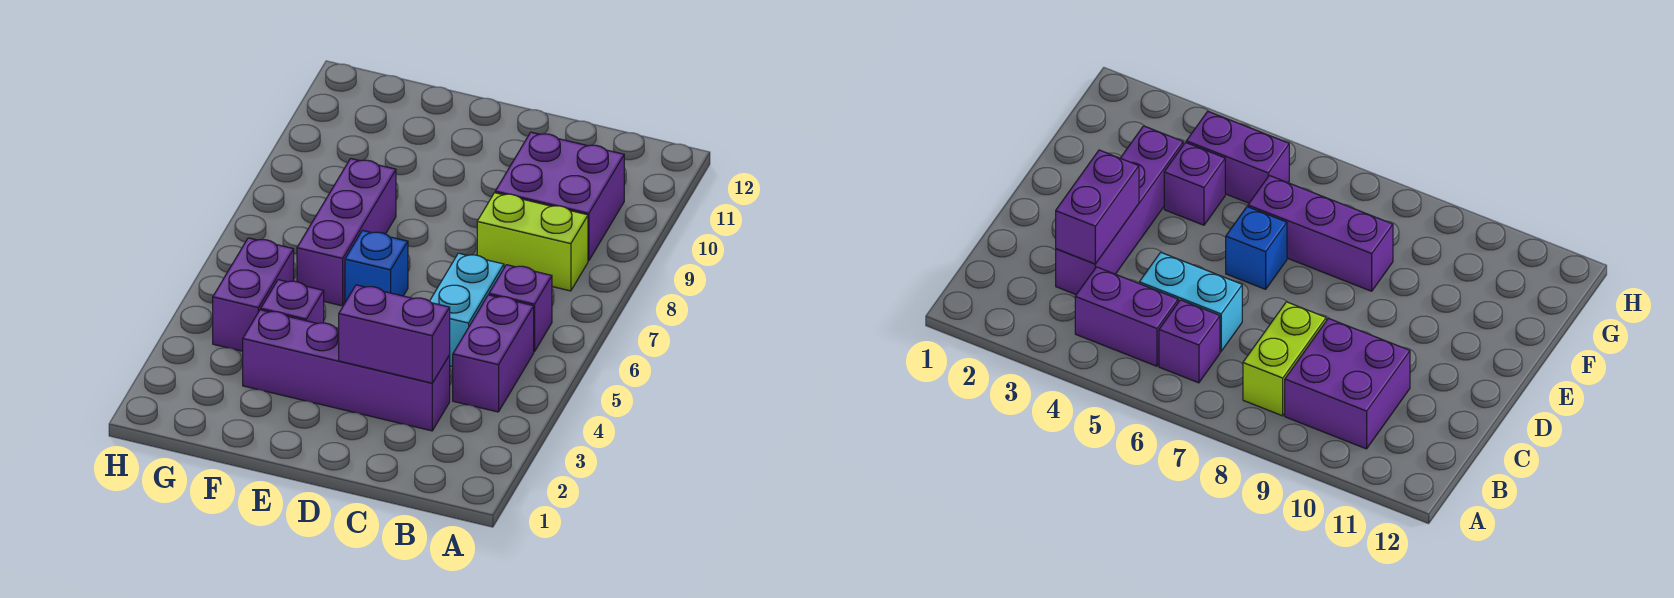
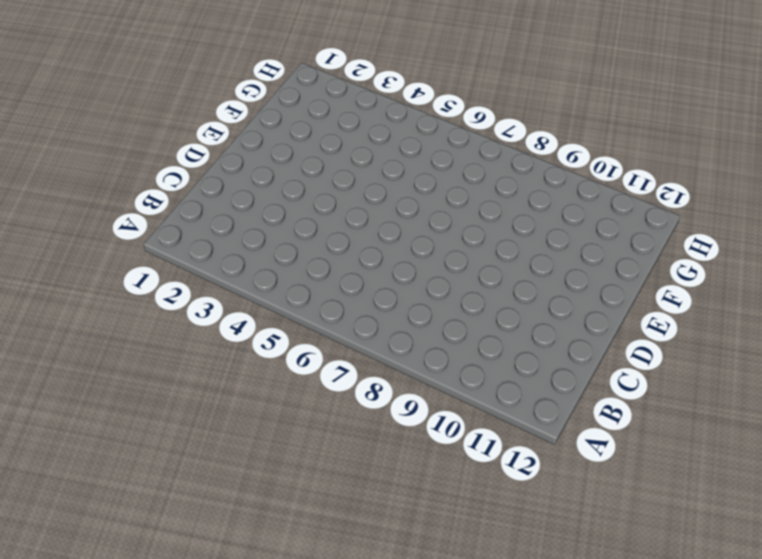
none -> purple 1x2 brick [453,295,534,412]
none -> purple 1x1 brick [489,265,552,351]

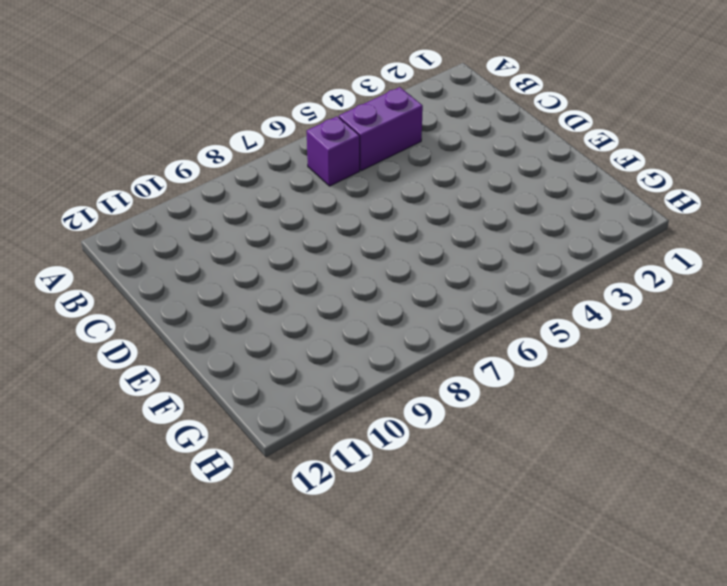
none -> lime 1x2 brick [477,193,588,291]
none -> purple 2x2 brick [495,132,624,261]

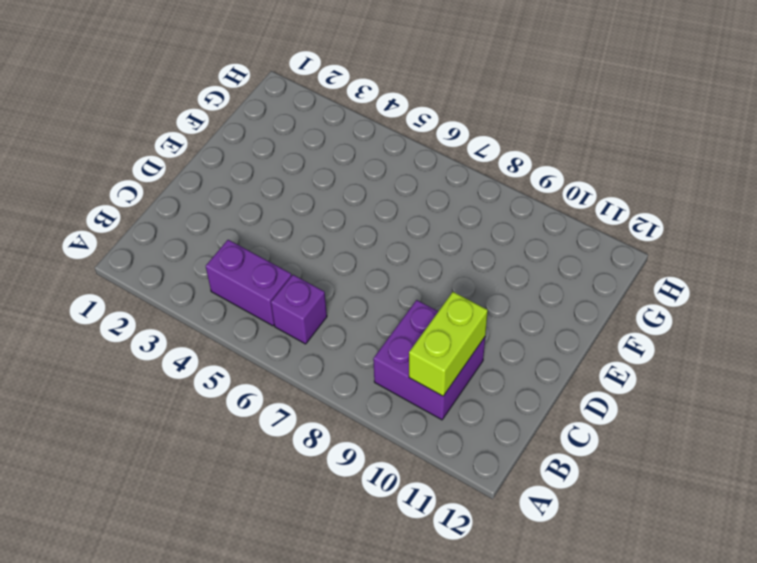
lime 1x2 brick [409,292,488,396] -> lime 1x2 brick moved to [477,193,588,291]
none -> purple 1x4 brick [243,310,450,431]
none -> cyan 1x2 brick [430,253,504,367]

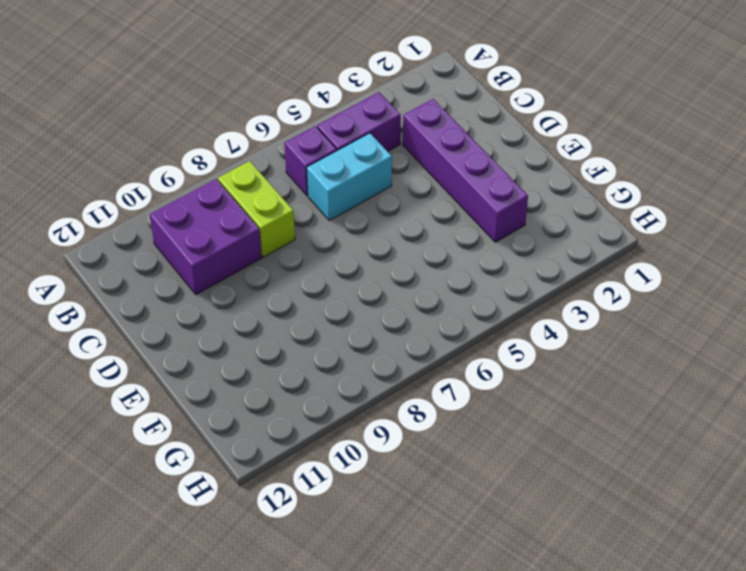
none -> blue 1x1 brick [345,230,408,302]
none -> purple 1x1 brick [261,280,324,323]

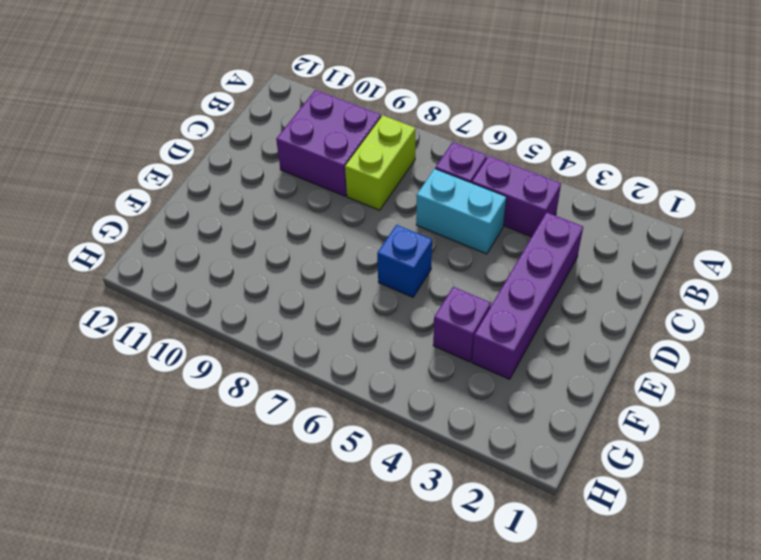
none -> purple 1x3 brick [297,159,396,306]
none -> purple 1x2 brick [213,238,294,351]

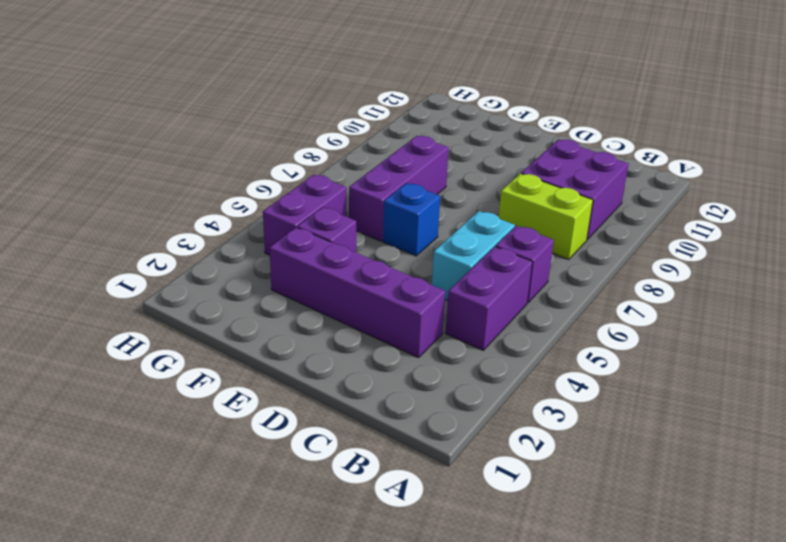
none -> purple 1x2 brick [339,285,450,383]

